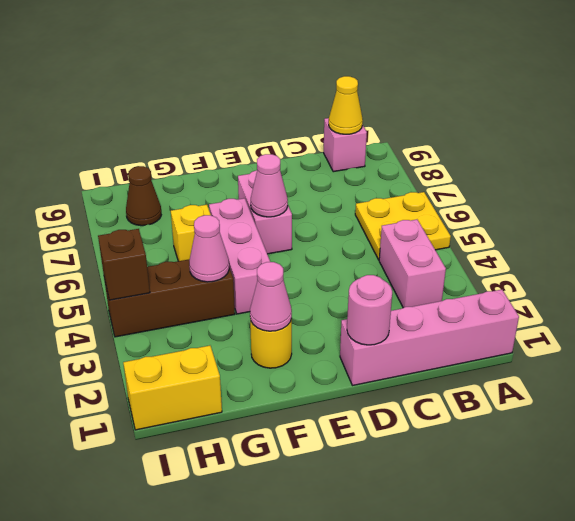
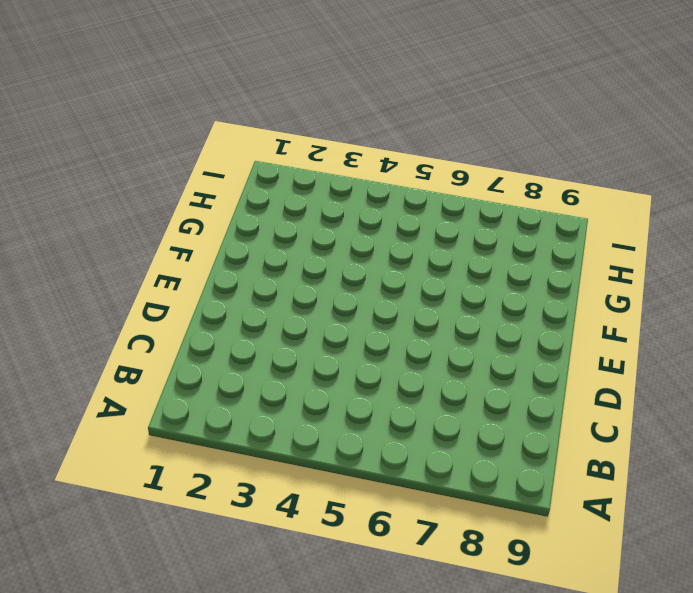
none -> pink 1x4 brick [340,290,519,386]
none -> yellow 2x2 plate [355,192,451,260]
none -> pink 1x2 brick [379,219,446,308]

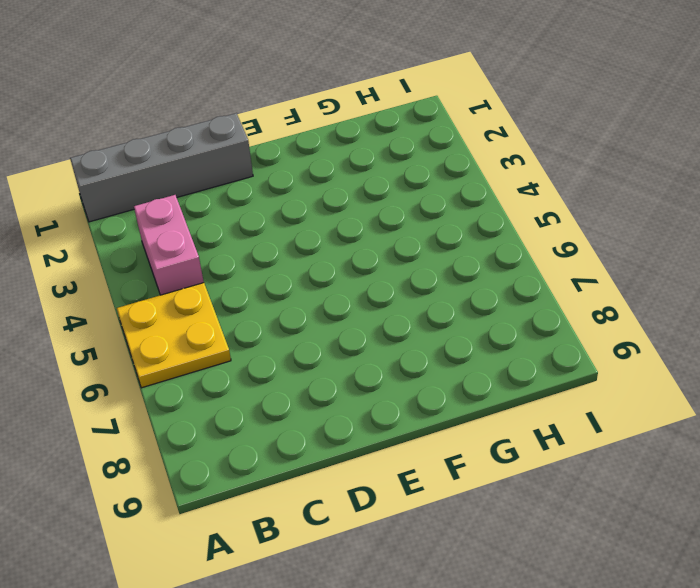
grey 1x4 brick [70,113,253,222] -> pink 1x4 brick [340,290,519,386]
none -> pink 1x1 brick [324,118,367,172]
none -> pink 1x2 brick [238,170,292,254]
none -> yellow 1x1 round brick [250,319,292,368]

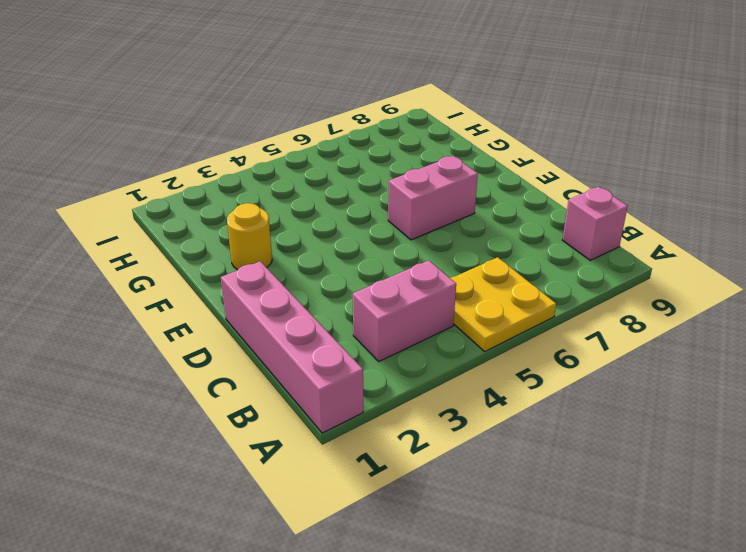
none -> pink 1x3 brick [209,198,270,314]
none -> brown 1x3 brick [104,259,235,337]
none -> yellow 1x1 brick [171,205,211,261]

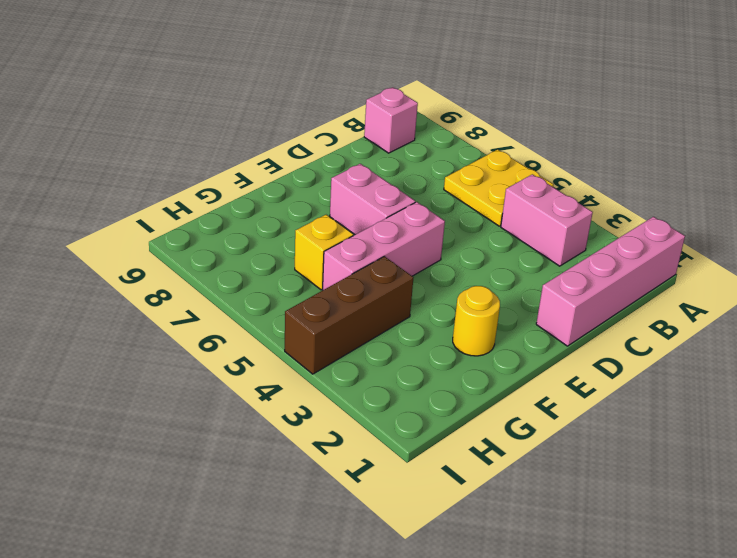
pink 1x3 brick [323,202,445,290] -> pink 1x3 brick turned to [209,198,270,314]
none -> yellow 1x2 brick [123,346,222,430]
none -> brown 1x1 cone [126,166,161,226]
none -> yellow 1x1 cone [329,76,363,134]

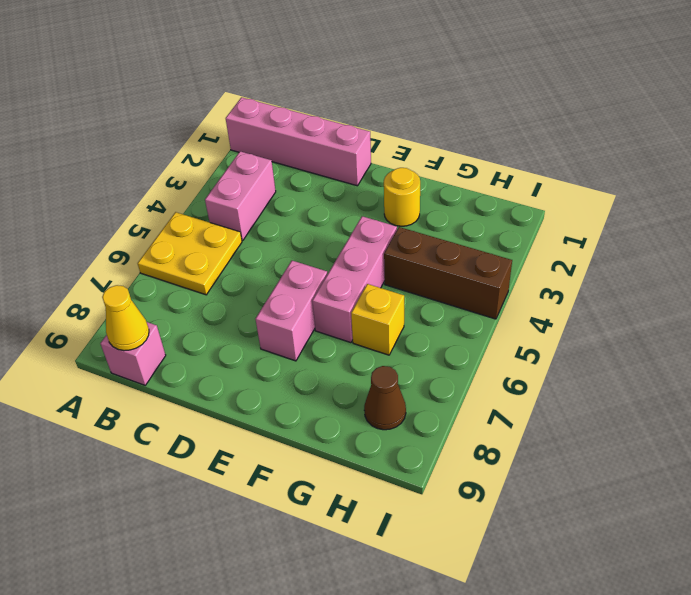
none -> yellow 1x2 brick [123,346,222,430]
none -> pink 1x1 round brick [347,275,392,345]
none -> pink 1x1 cone [251,154,288,217]

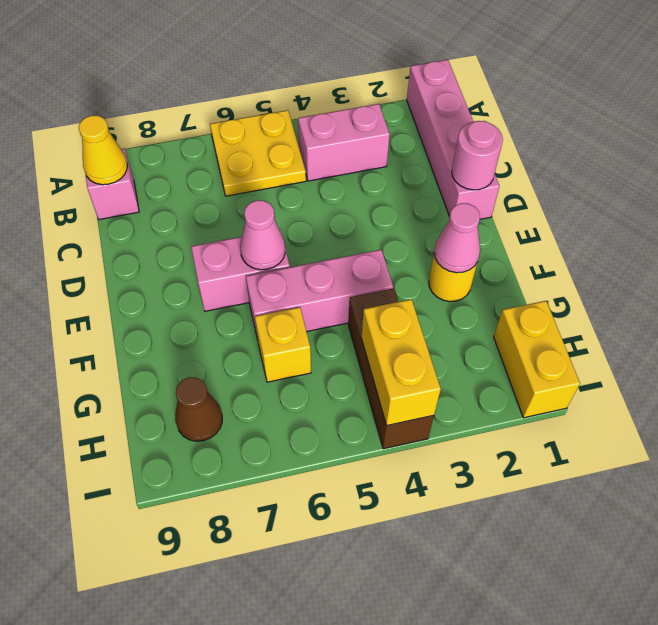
yellow 1x2 brick [361,299,441,425] -> brown 1x1 brick [98,229,150,300]
none -> pink 1x1 cone [189,215,229,282]

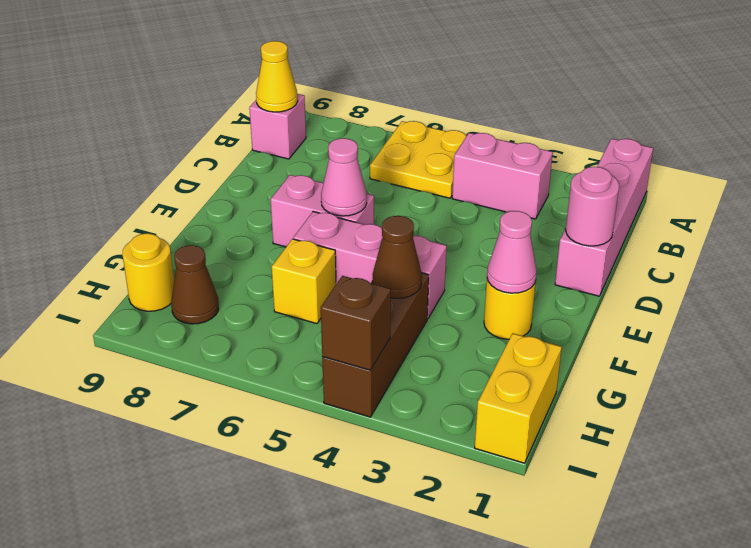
brown 1x1 cone [373,216,422,298] -> pink 1x1 cone [189,215,229,282]
yellow 1x1 round brick [122,233,174,311] -> none

